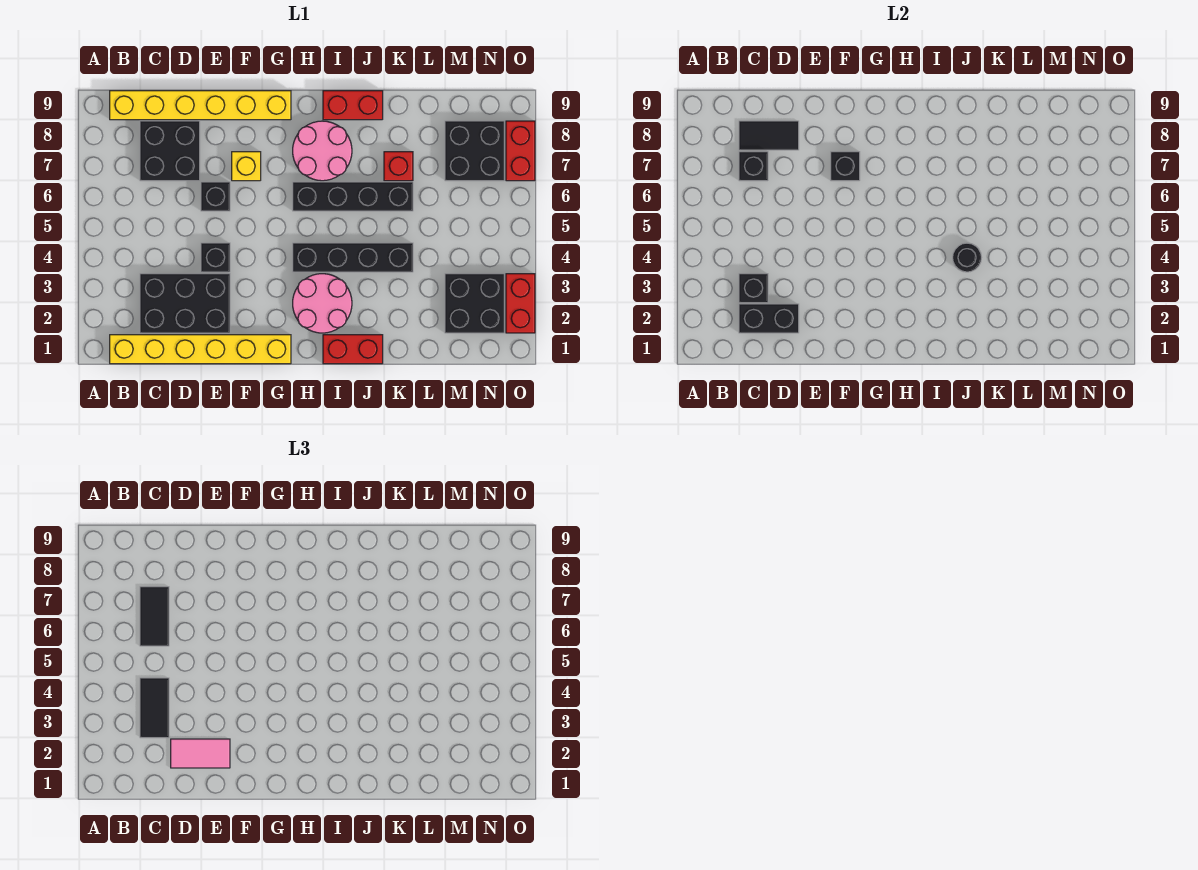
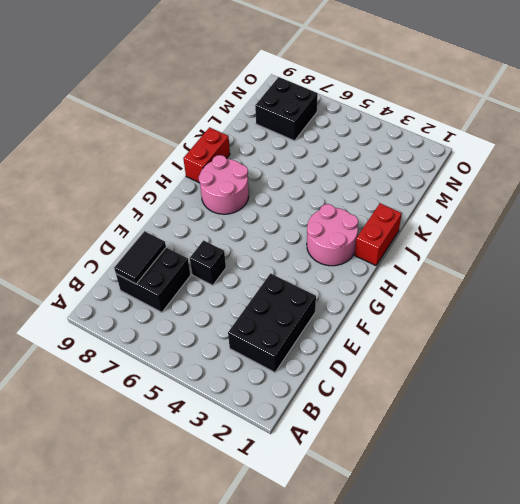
none -> yellow 1x6 brick [110,335,291,364]
none -> yellow 1x6 brick [110,91,291,120]
none -> black 1x1 brick [201,243,230,272]

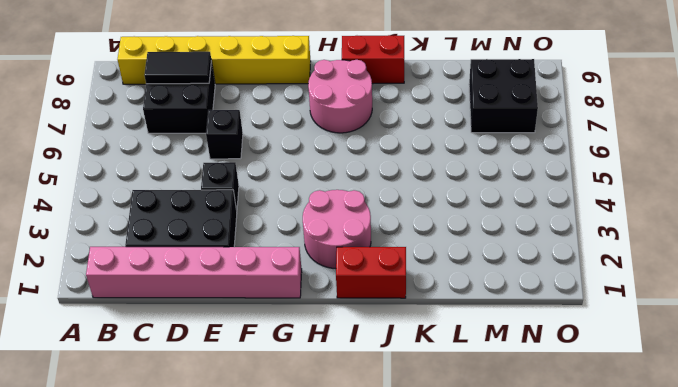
pink 1x6 brick [86,247,302,298] -> yellow 1x6 brick [110,335,291,364]
none -> yellow 1x1 brick [232,152,261,181]
none -> black 1x4 brick [293,243,413,272]
none -> black 1x4 brick [293,182,413,211]

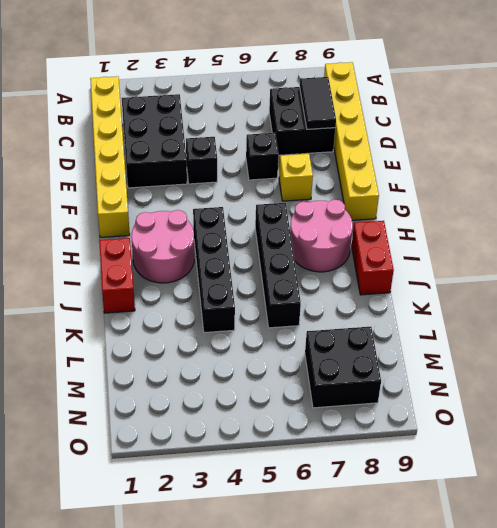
none -> red 1x1 brick [384,152,413,181]
none -> black 2x2 brick [445,274,504,333]
none -> red 1x2 brick [506,274,535,333]

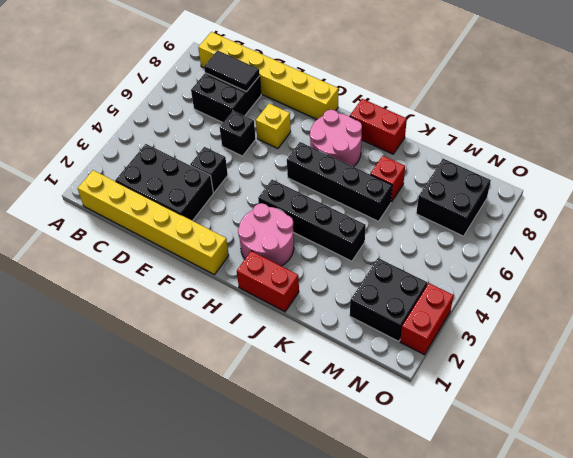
none -> red 1x2 brick [506,121,535,181]
none -> black 1x2 brick [739,304,799,333]
none -> black 1x1 brick [739,274,768,303]

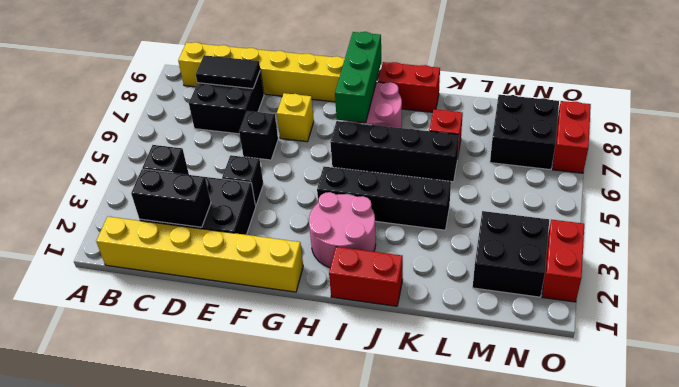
green 1x3 brick [335,32,381,123] -> none
none -> black 1x1 brick [739,152,768,181]
none -> black 1x1 brick [831,152,860,181]
none -> black 1x1 round brick [953,243,981,272]

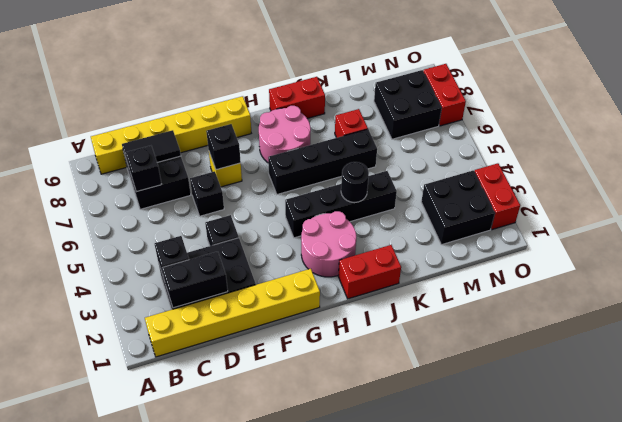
none -> black 1x2 tile [140,678,169,738]
none -> black 1x2 tile [140,587,169,646]
none -> pink 1x2 tile [171,739,230,768]

